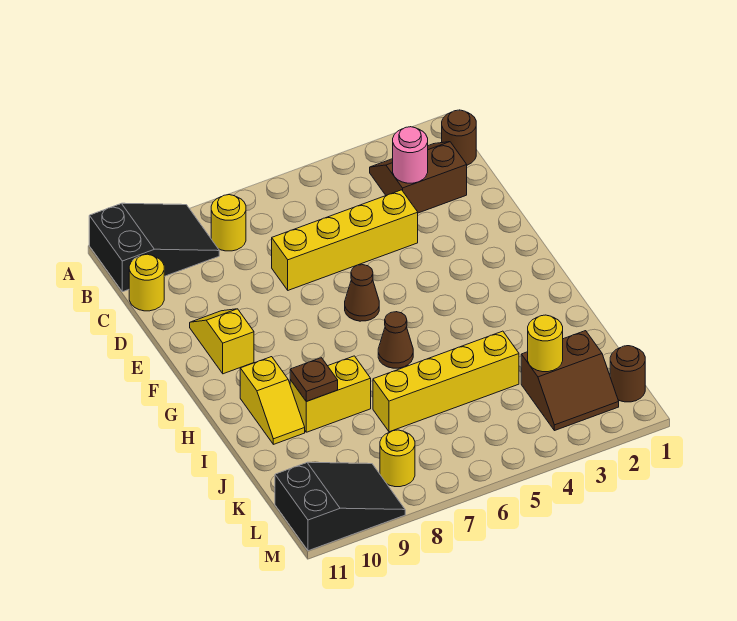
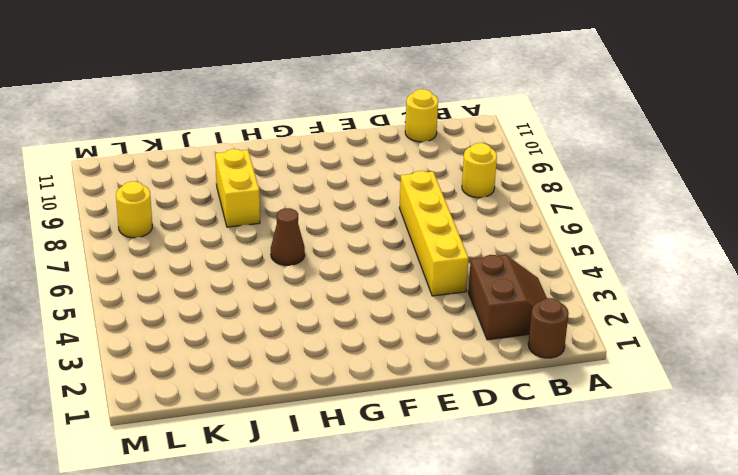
none -> black 2x3 slope [89,203,219,292]
none -> yellow 1x2 slope [190,309,254,374]
none -> brown 1x1 cone [345,265,379,321]

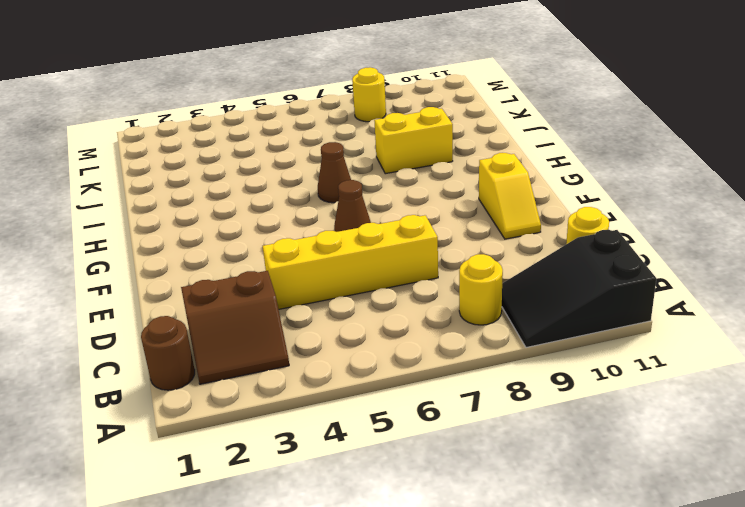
none -> yellow 1x2 slope [240,357,305,444]
none -> yellow 1x4 brick [373,331,519,432]
none -> brown 2x2 slope [521,331,619,431]

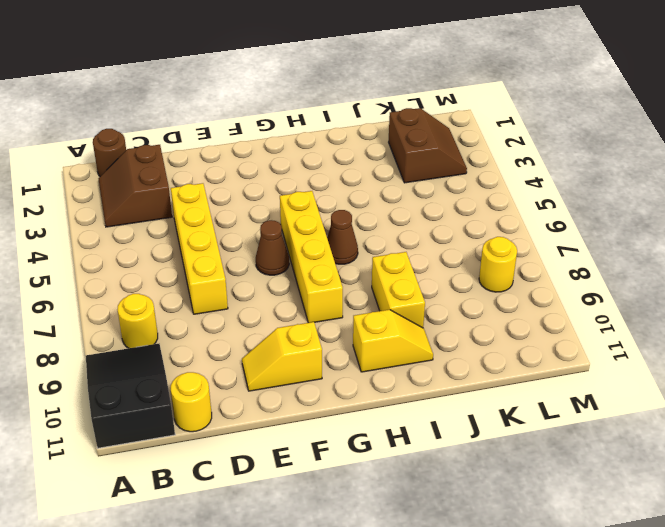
yellow 1x4 brick [280,191,343,323] -> yellow 1x4 brick moved to [373,331,519,432]
none -> brown 1x1 round brick [610,346,645,402]
none -> black 2x3 slope [275,462,405,551]
none -> pink 1x1 round brick [393,127,428,183]

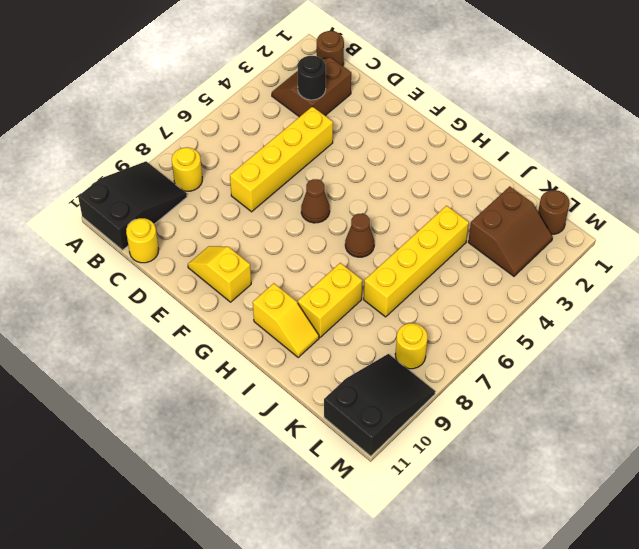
black 1x1 round brick [297,56,326,100] -> pink 1x1 round brick [393,127,428,183]
none -> brown 1x1 plate [290,358,338,401]
none -> yellow 1x1 round brick [528,315,563,372]

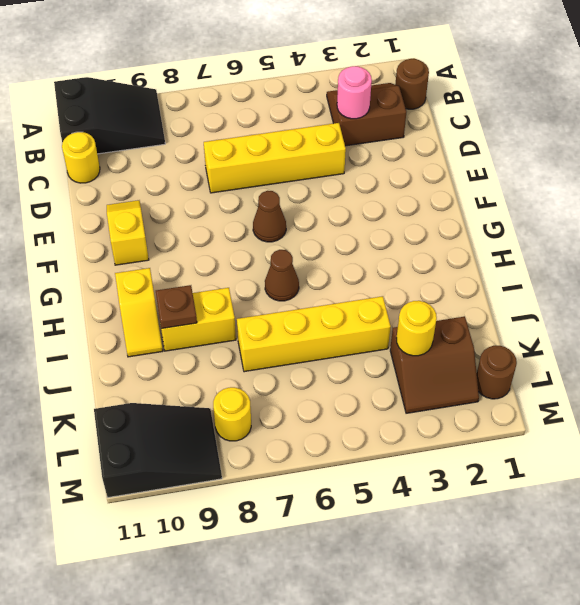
none -> yellow 1x1 round brick [211,195,246,251]

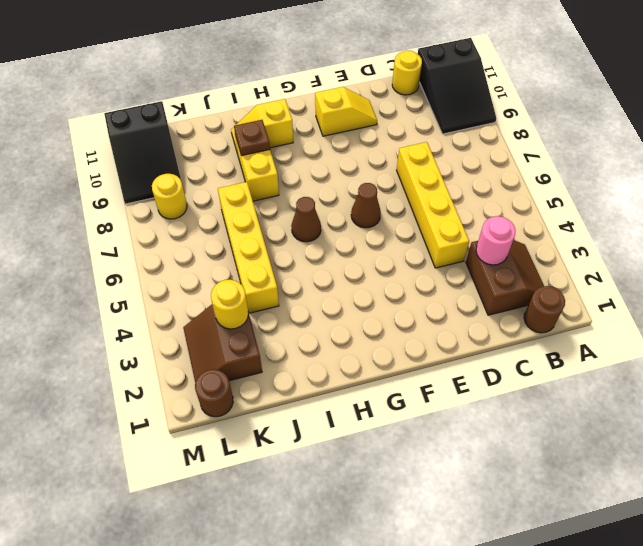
none -> yellow 1x1 round brick [211,195,246,251]

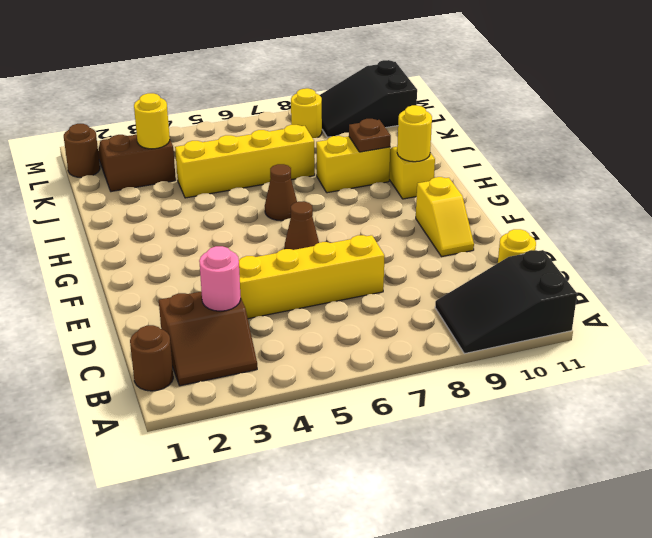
yellow 1x1 round brick [397,105,432,162] -> yellow 1x1 round brick moved to [211,195,246,251]

